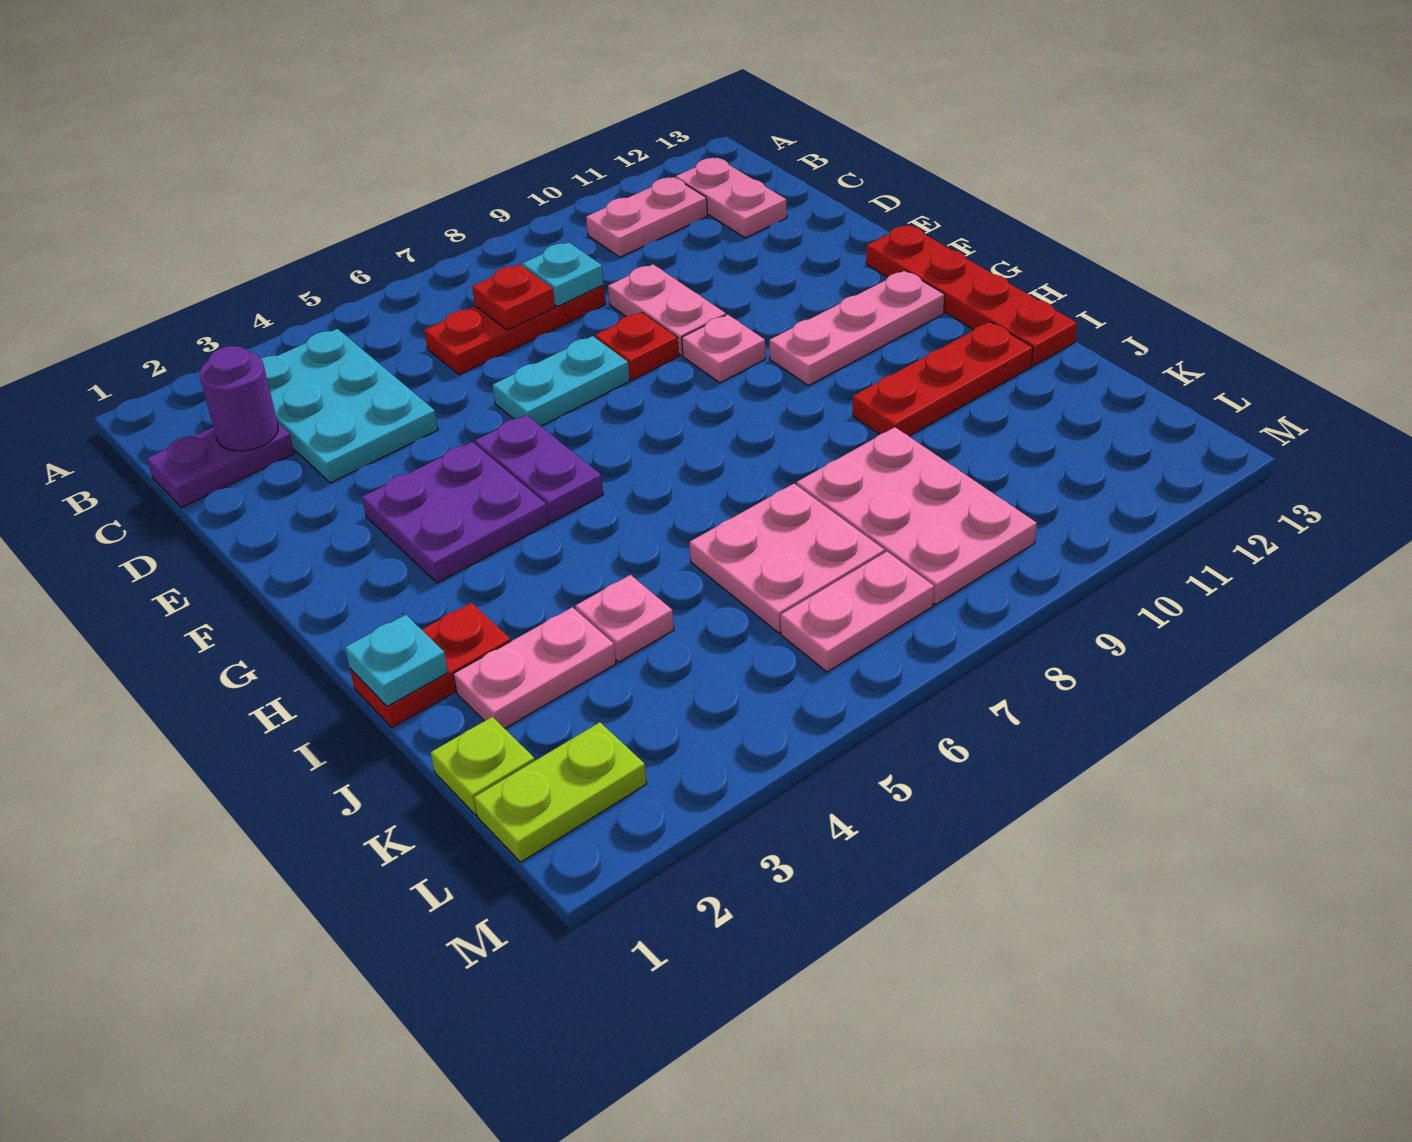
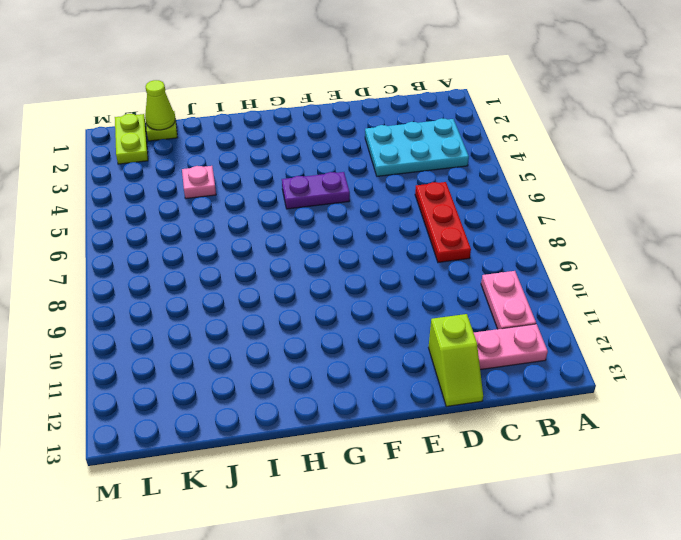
lime 1x2 slope [428,314,483,406] -> none
lime 1x1 cone [145,80,175,130] -> none
none -> purple 1x2 plate [147,423,295,508]
none -> pink 1x2 plate [608,264,726,355]
none -> cyan 1x2 plate [493,336,630,426]

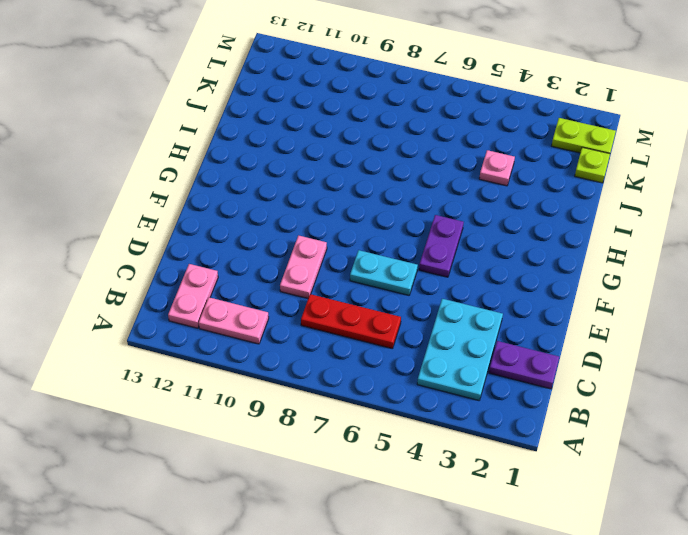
none -> red 1x1 plate [595,312,679,380]
none -> purple 2x2 plate [362,442,549,583]
none -> pink 1x1 plate [682,315,766,383]

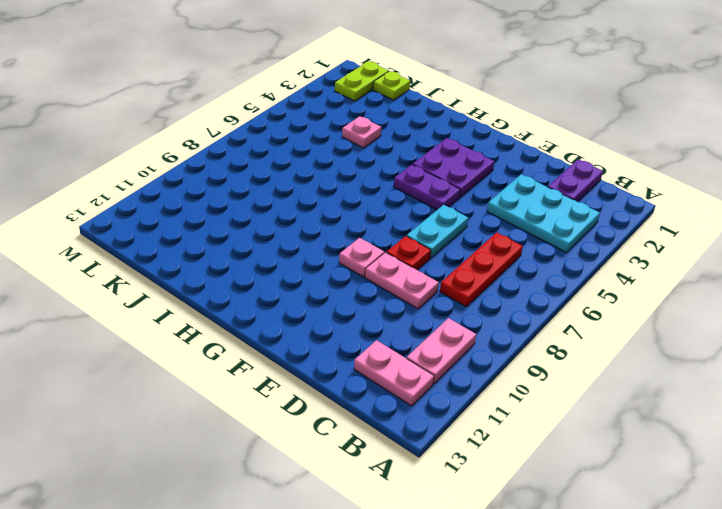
none -> red 1x4 plate [866,225,1077,366]
none -> pink 1x3 plate [769,271,945,386]
none -> red 1x2 plate [350,603,511,727]

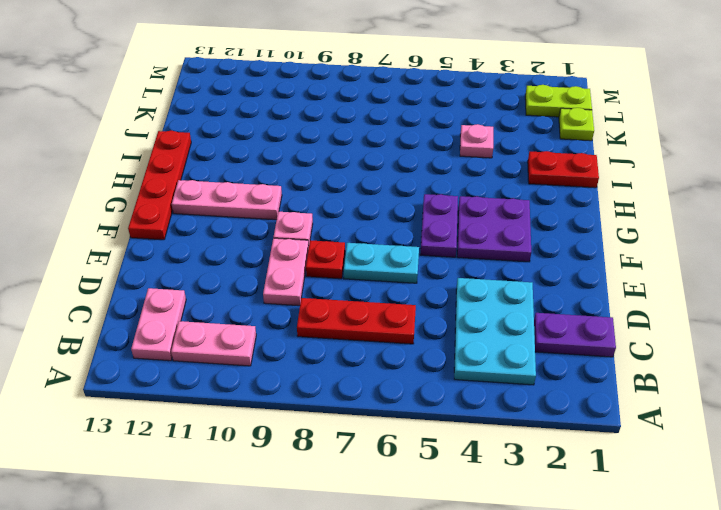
none -> red 1x3 plate [853,322,1033,436]
none -> pink 1x2 plate [453,607,616,728]
none -> pink 2x2 plate [689,484,885,633]

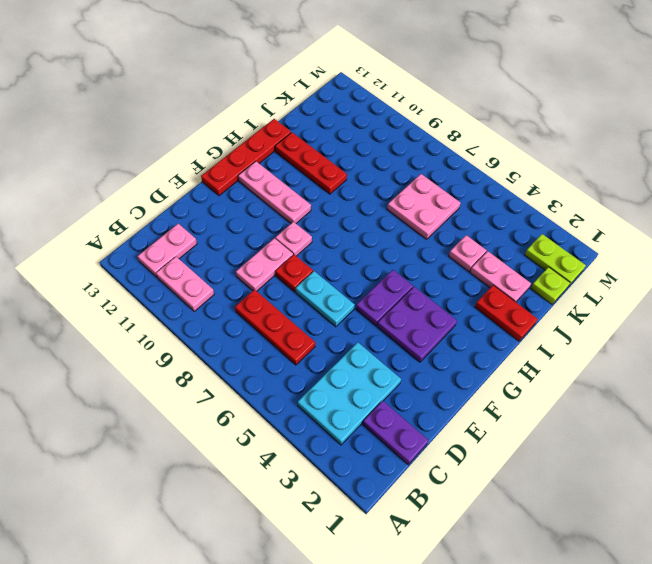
none -> pink 2x3 plate [796,427,1037,605]
none -> pink 1x2 plate [781,552,934,672]
none -> purple 1x1 round brick [200,346,278,451]

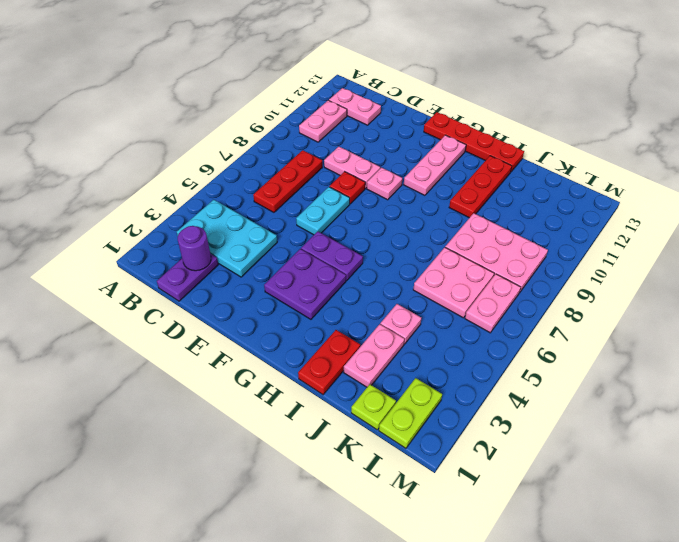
none -> red 1x1 plate [472,264,555,330]
none -> cyan 1x1 plate [522,242,604,307]
none -> cyan 1x1 plate [345,615,448,707]

